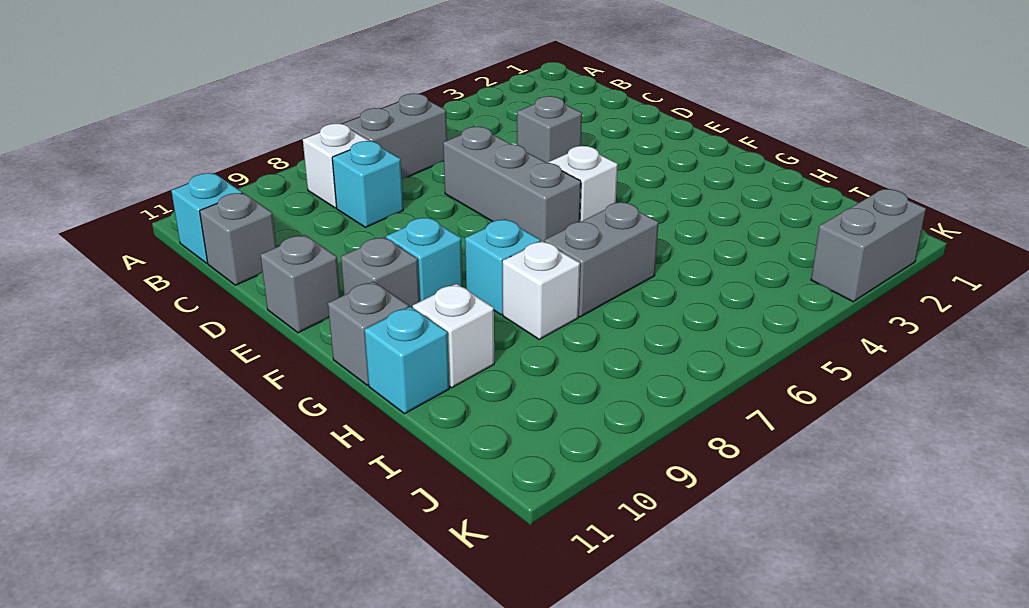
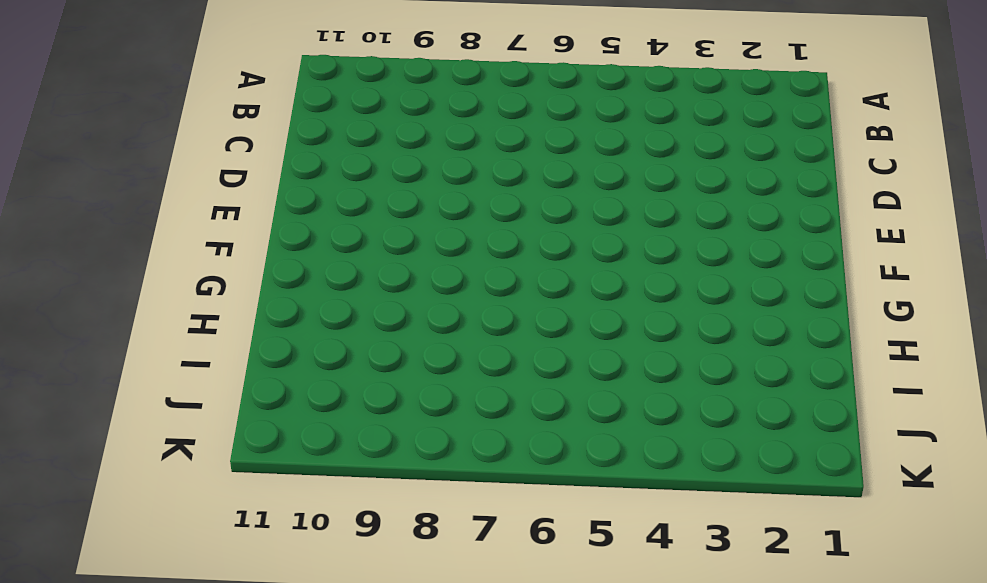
none -> grey 1x2 brick [343,93,447,178]
none -> white 1x1 brick [303,123,369,208]
none -> cyan 1x1 brick [171,173,242,263]

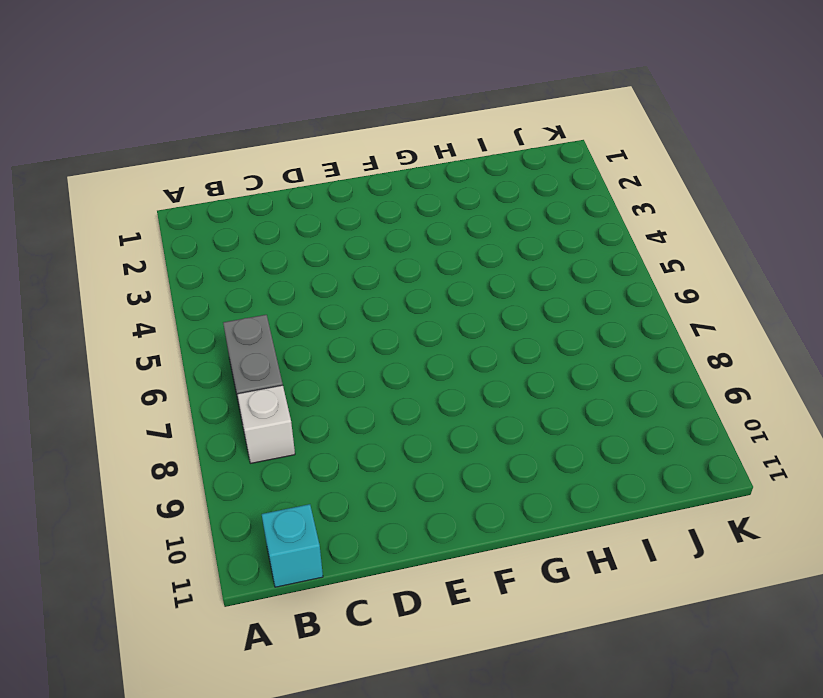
none -> cyan 1x1 brick [332,141,403,227]
none -> grey 1x1 brick [200,193,276,285]
none -> grey 1x1 brick [517,96,582,163]

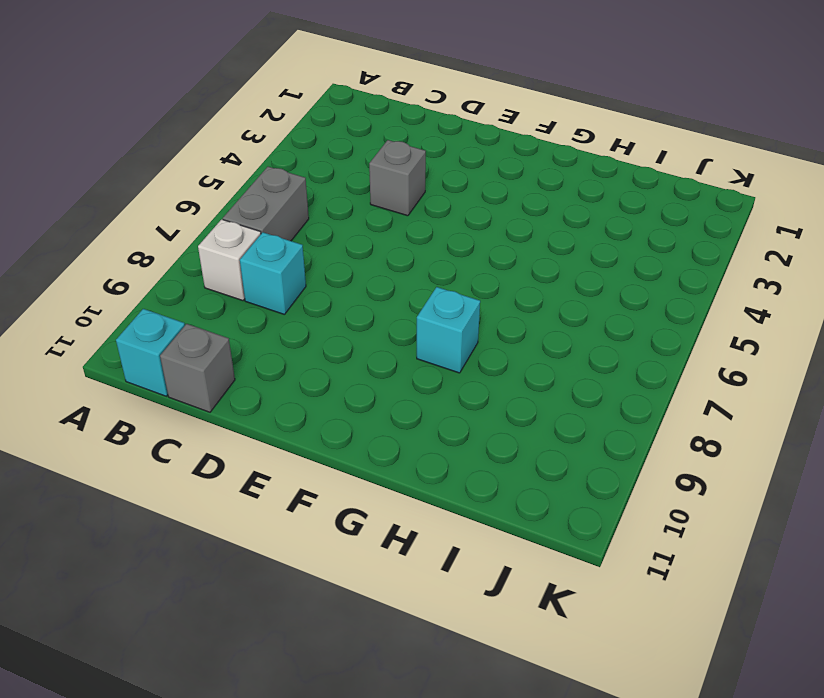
none -> grey 1x3 brick [443,127,581,241]
none -> grey 1x1 brick [261,235,340,333]
none -> white 1x1 brick [548,146,618,222]

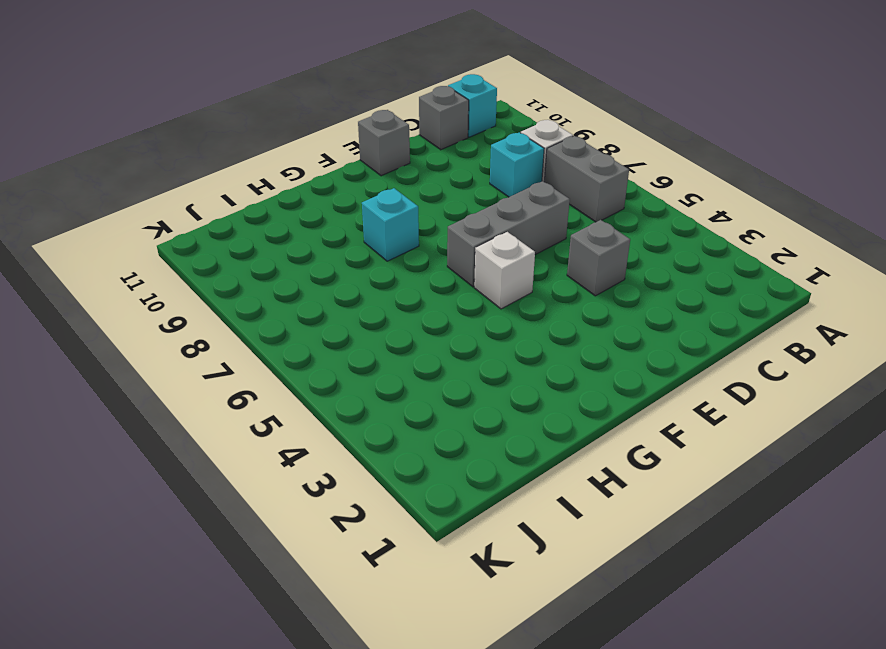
none -> cyan 1x1 brick [386,217,463,301]
none -> grey 1x1 brick [341,237,420,308]
none -> grey 1x1 brick [328,281,409,385]

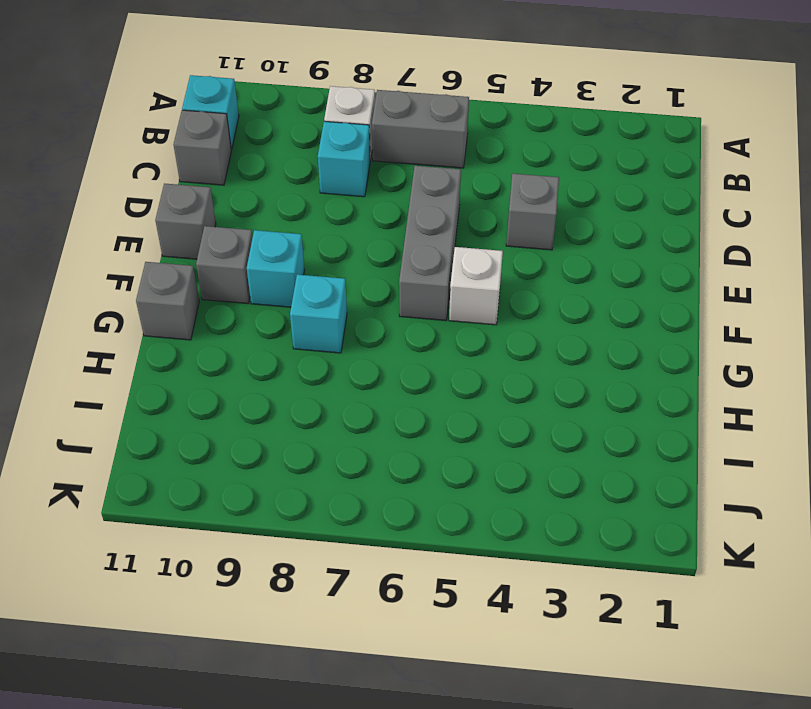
none -> grey 1x2 brick [544,202,658,317]
none -> white 1x1 brick [503,241,580,339]
none -> white 1x1 brick [413,284,494,388]

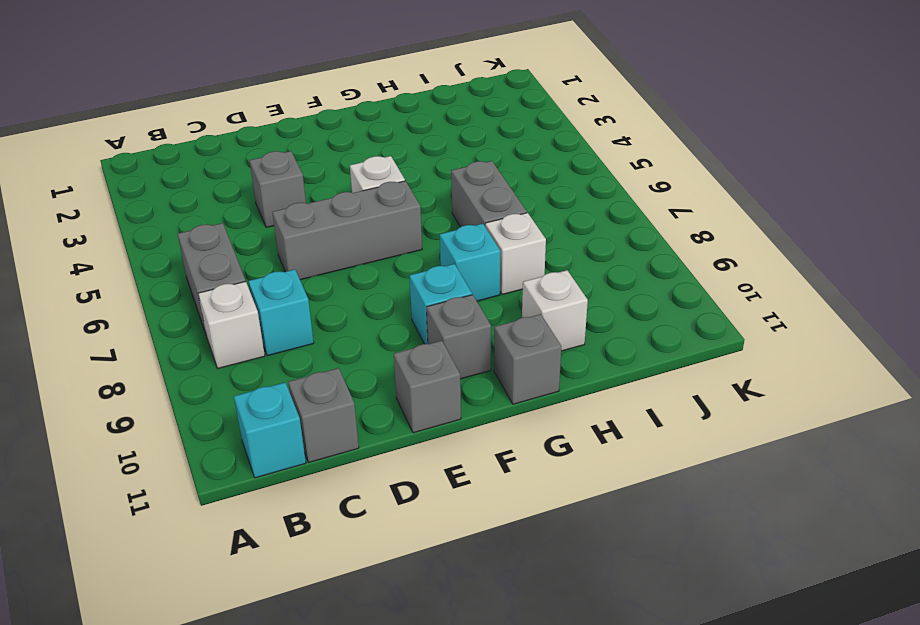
none -> cyan 1x1 brick [364,307,449,414]
none -> grey 1x2 brick [811,189,926,302]

